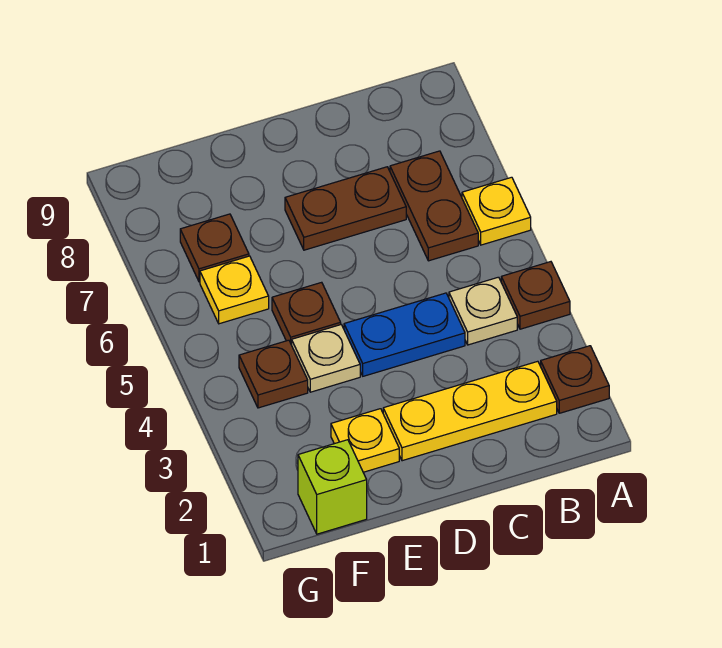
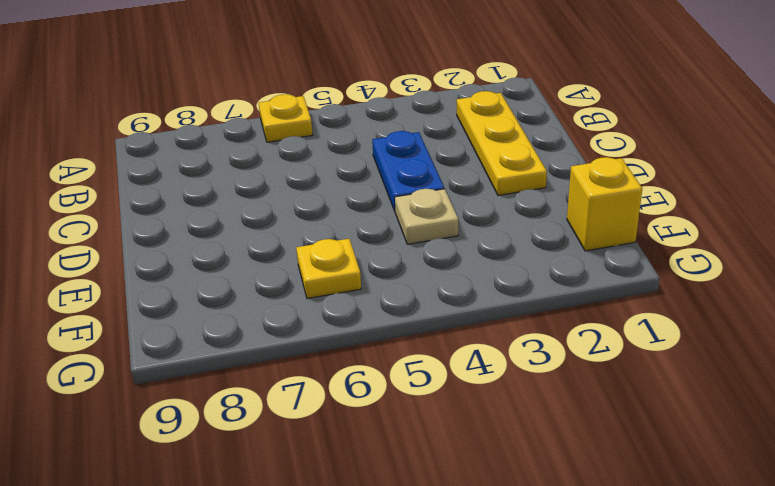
yellow 1x1 brick [567,157,642,251] -> lime 1x1 brick [298,440,367,534]
none -> brown 1x1 plate [541,346,609,413]
none -> brown 1x1 plate [501,262,570,329]
none -> tan 1x1 plate [449,277,517,345]

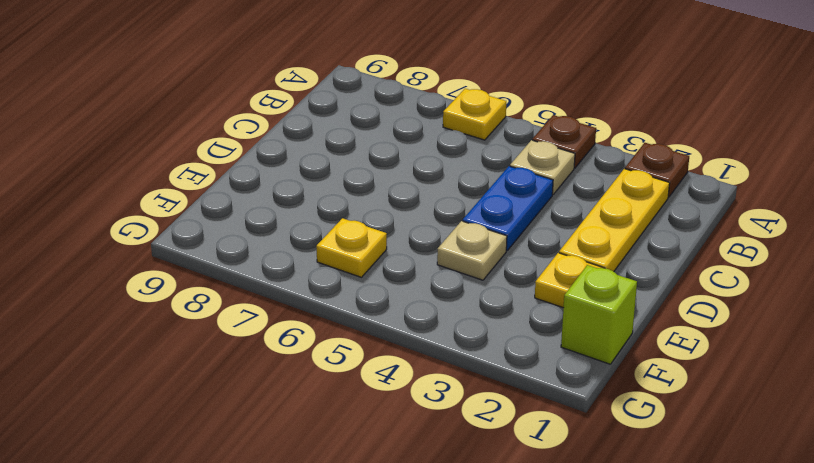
none -> brown 1x2 plate [390,151,478,261]
none -> brown 1x2 plate [285,167,406,250]
none -> brown 1x1 plate [272,282,341,345]

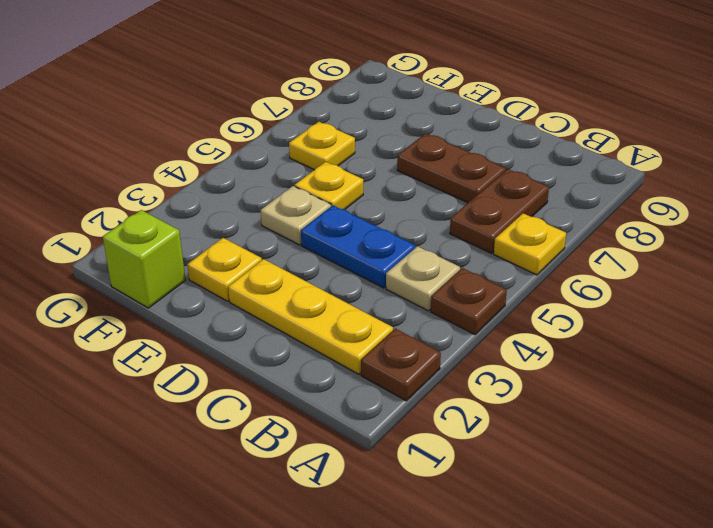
yellow 1x1 plate [295,162,363,210] -> brown 1x1 plate [272,282,341,345]
none -> brown 1x1 plate [239,340,308,408]
none -> brown 1x1 plate [180,214,249,282]

